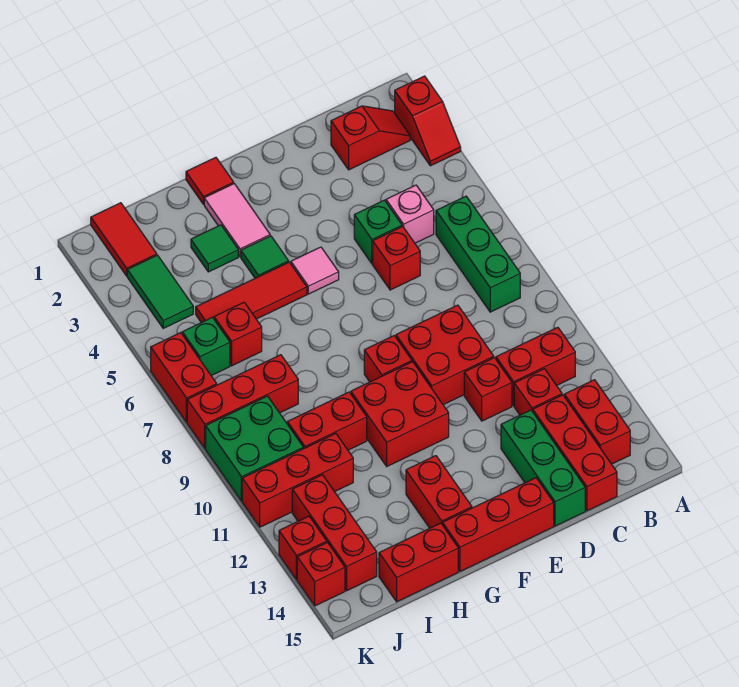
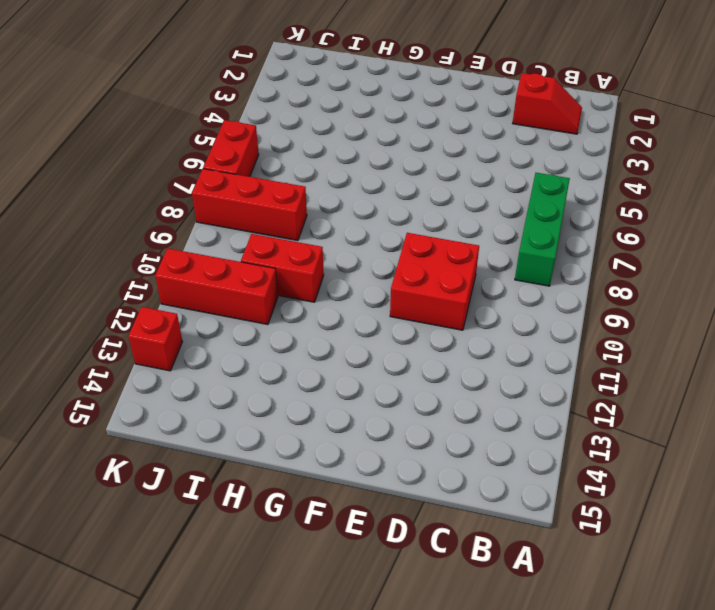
none -> red 1x2 slope [395,76,461,166]
none -> red 1x2 brick [496,327,575,406]
none -> red 1x2 brick [564,380,630,464]
none -> pink 1x1 brick [386,185,434,243]

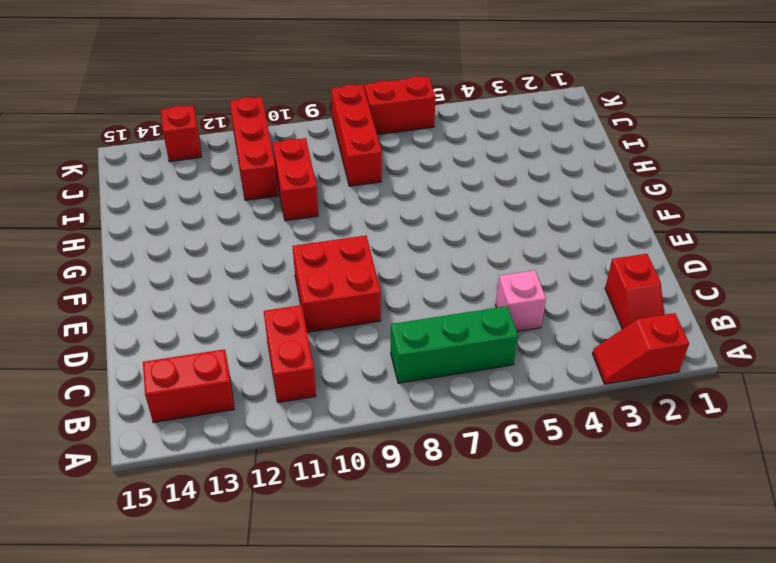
none -> red 1x1 brick [514,369,562,415]
none -> red 1x3 brick [533,395,617,511]
none -> green 1x1 brick [354,200,402,264]
none -> red 1x1 brick [373,227,420,290]

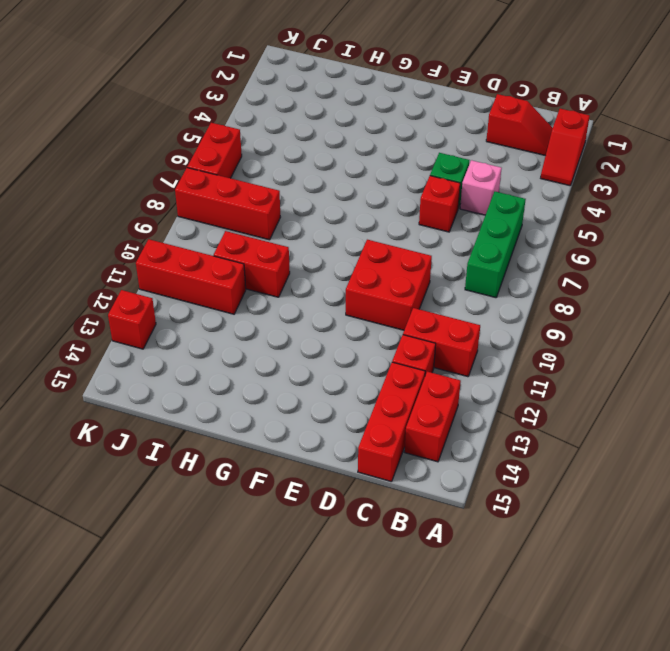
none -> red 1x1 brick [464,358,512,421]
none -> green 1x3 brick [501,410,585,526]
none -> red 1x3 brick [443,478,554,571]
none -> pink 1x1 tile [291,247,339,294]

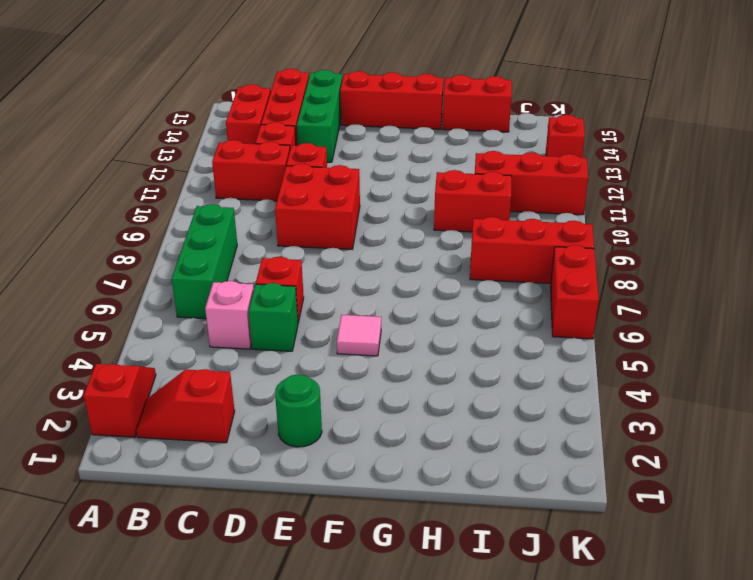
green 1x1 round brick [275,374,322,447] -> none
none -> red 1x1 brick [364,336,412,382]
none -> red 2x2 brick [351,362,449,466]
none -> red 1x1 tile [186,157,234,204]
none -> pink 1x2 tile [204,184,270,257]

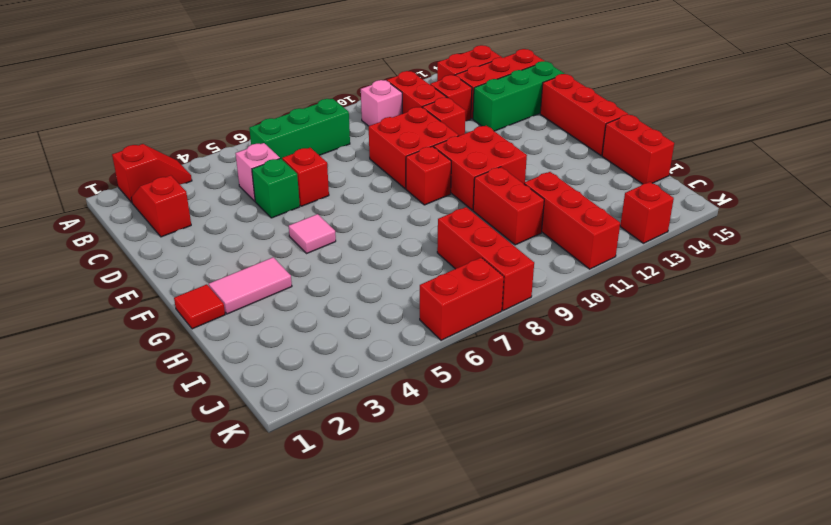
pink 1x1 brick [361,80,403,126] -> none
none -> green 1x1 tile [241,236,289,278]
none -> red 1x3 tile [196,262,307,323]
none -> red 1x2 brick [406,456,472,528]
none -> green 1x1 tile [191,225,238,272]

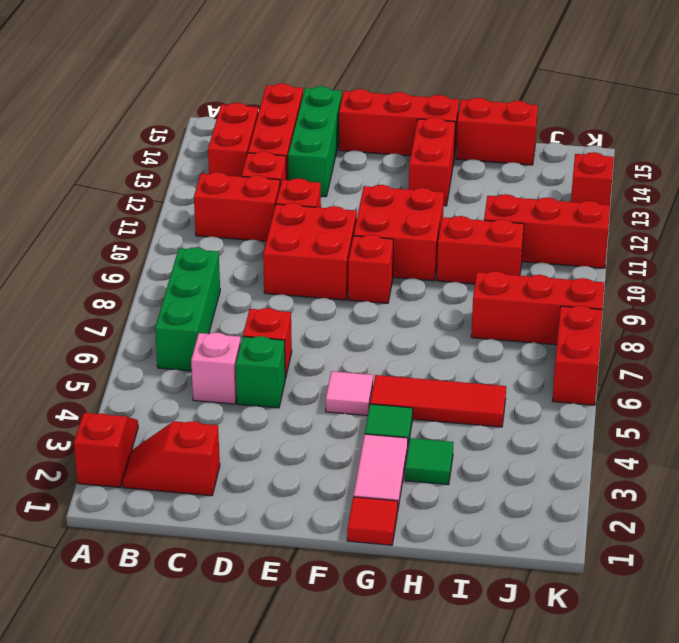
none -> red 1x1 brick [214,303,262,366]
none -> red 1x2 tile [91,203,157,276]
none -> green 1x2 tile [127,255,193,328]
none -> green 1x1 brick [182,317,230,376]

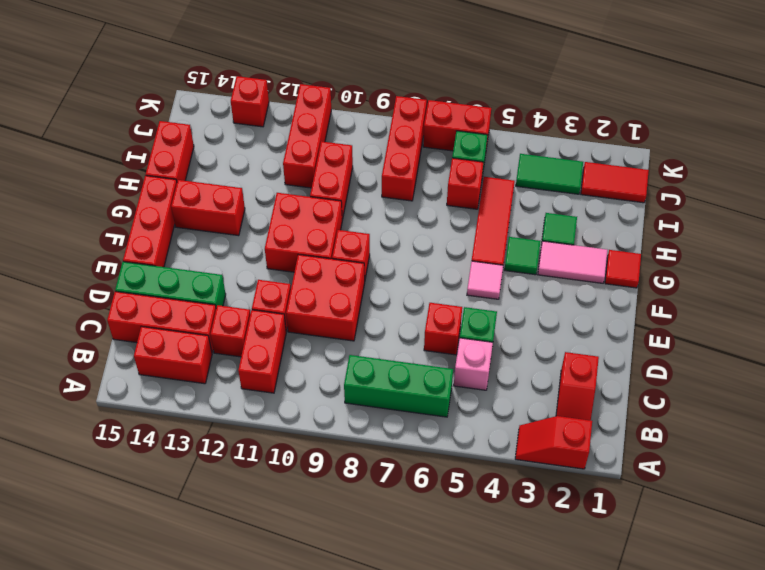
none -> green 2x2 brick [206,396,303,501]
none -> red 1x3 brick [292,475,377,591]
none -> red 1x1 brick [297,542,345,606]

